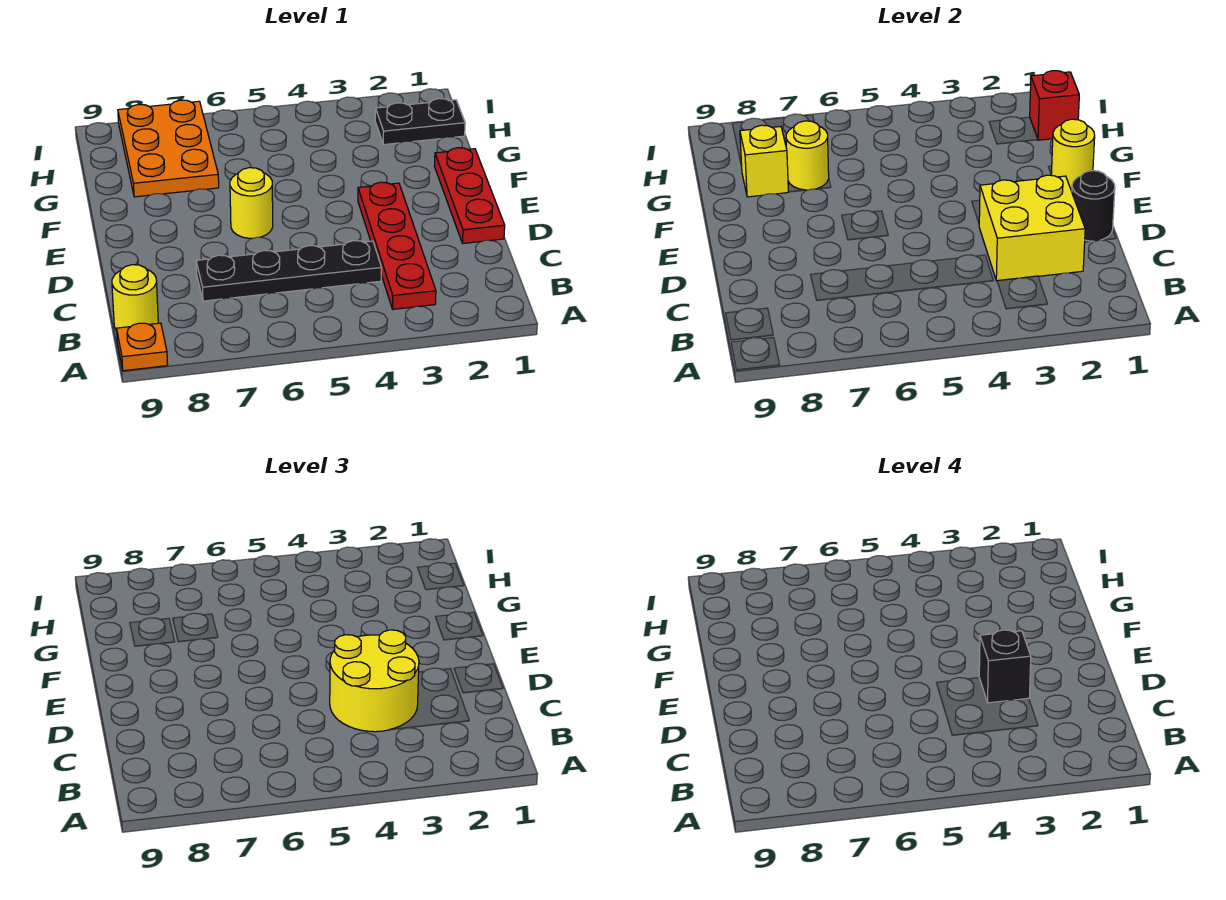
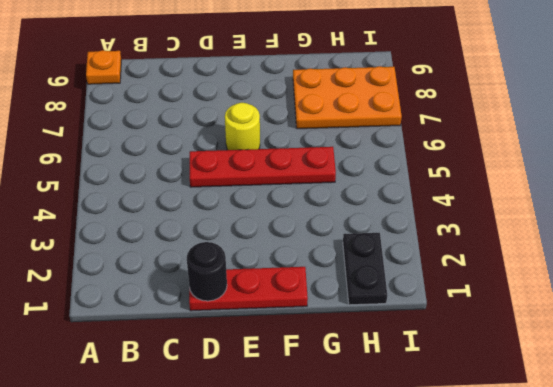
red 1x4 plate [190,147,336,187] -> red 1x4 plate moved to [358,182,436,309]
none -> yellow 1x1 round brick [112,265,158,331]
none -> black 1x4 plate [196,241,382,301]
none -> yellow 2x2 brick [979,175,1085,281]

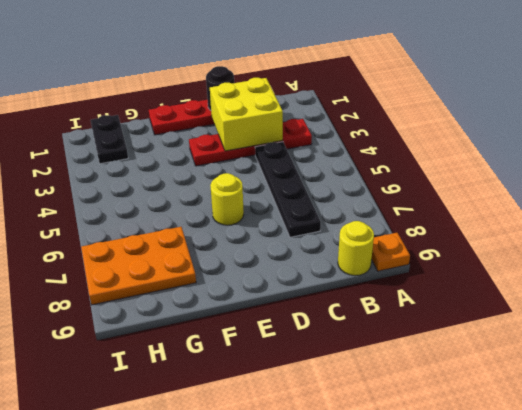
none -> yellow 1x1 round brick [1051,119,1095,188]
none -> yellow 1x1 round brick [786,121,829,190]
none -> yellow 1x1 brick [740,125,788,197]

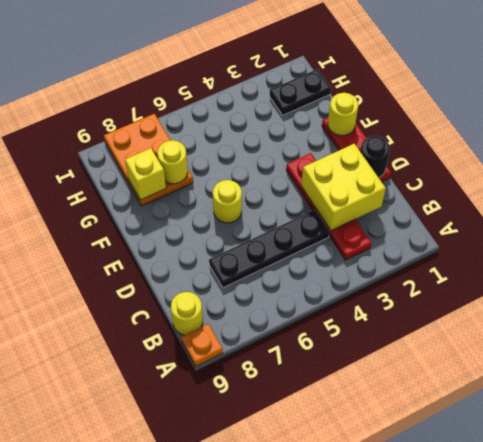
none -> red 1x1 brick [1030,71,1079,140]
none -> yellow 2x2 round brick [330,630,419,732]
none -> black 1x1 brick [979,630,1031,703]

